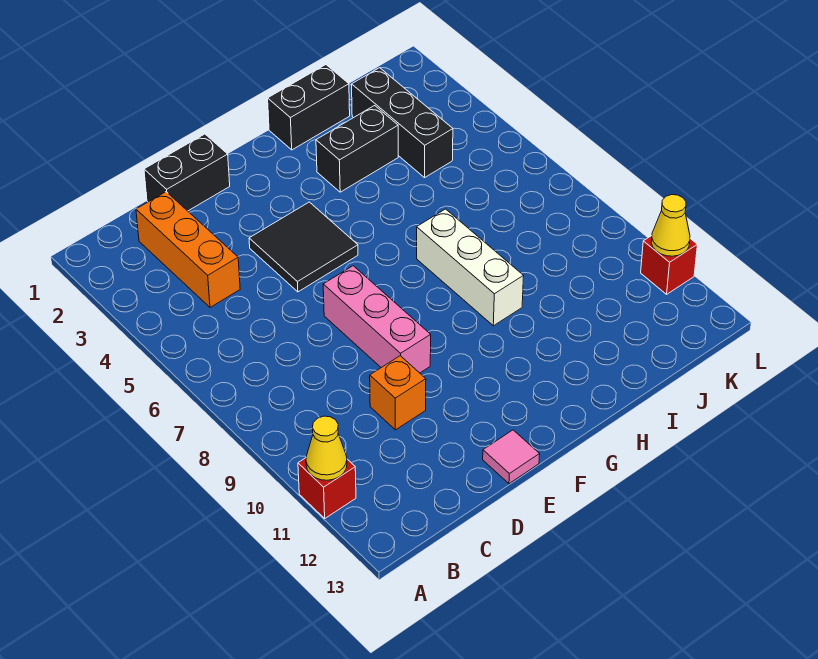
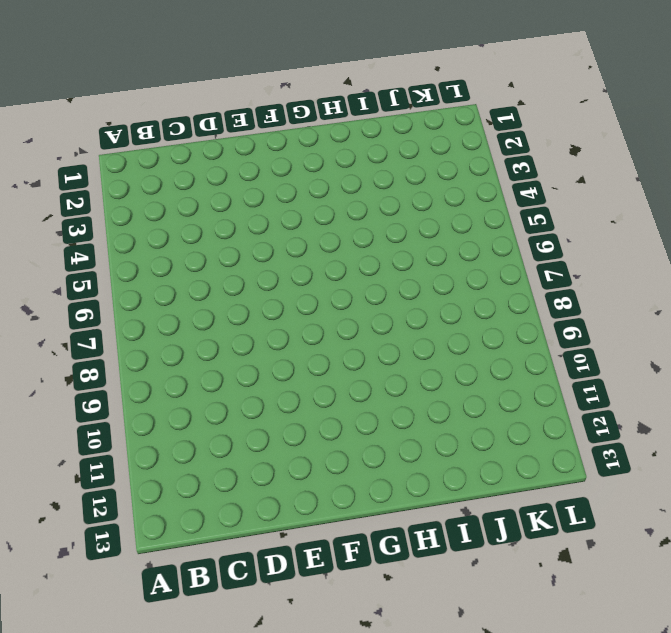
none -> red 1x1 brick [298,458,356,518]
none -> orange 1x3 brick [136,192,240,307]
none -> black 1x2 brick [144,134,230,211]

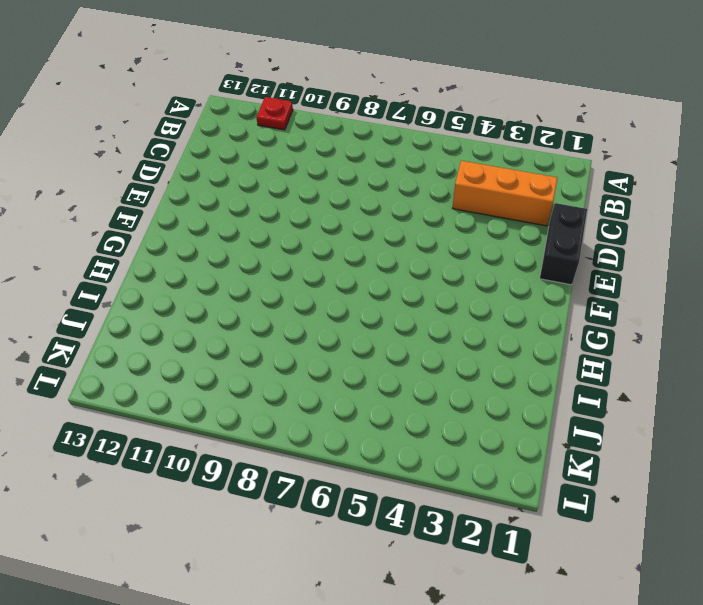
red 1x1 plate [256,97,293,130] -> red 1x1 brick [298,458,356,518]
none -> orange 1x1 brick [370,356,426,430]
none -> black 2x2 tile [249,202,358,292]
none -> pink 1x3 brick [323,266,431,373]

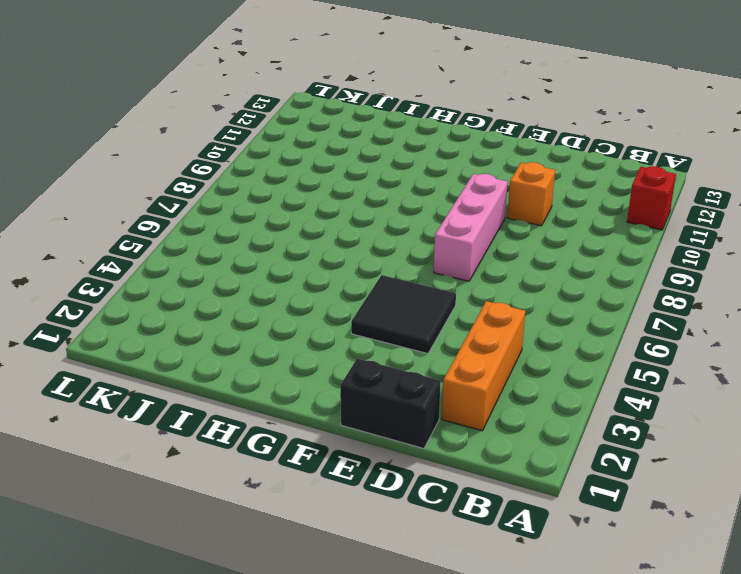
none -> pink 1x1 tile [483,430,540,484]
none -> black 1x2 brick [268,65,350,150]
none -> black 1x2 brick [316,106,398,192]

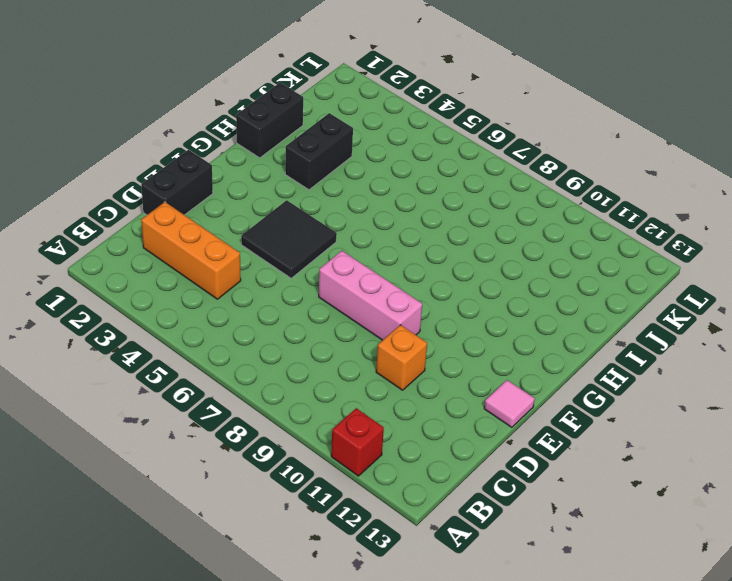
none -> white 1x3 brick [417,209,524,326]
none -> black 1x3 brick [352,68,453,178]
none -> red 1x1 brick [641,236,697,294]

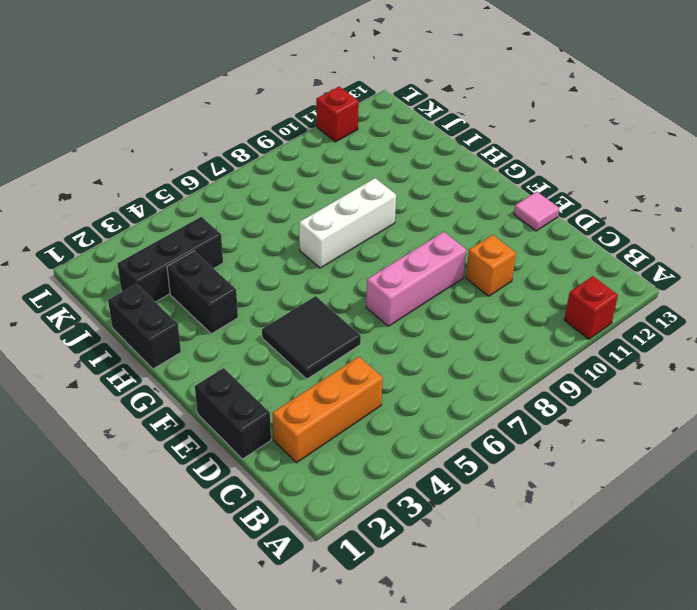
none -> yellow 1x1 cone [306,416,347,480]
none -> yellow 1x1 cone [651,195,690,256]

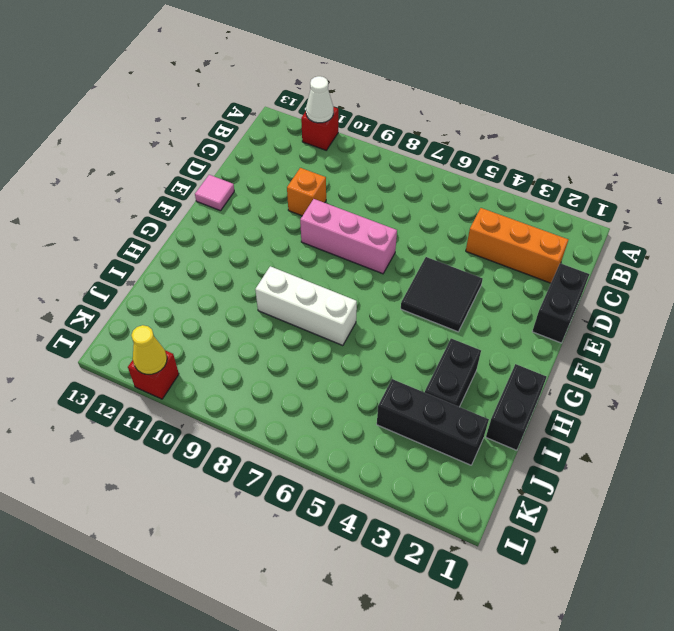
white 1x1 cone [306,76,333,123] -> yellow 1x1 cone [306,416,347,480]

